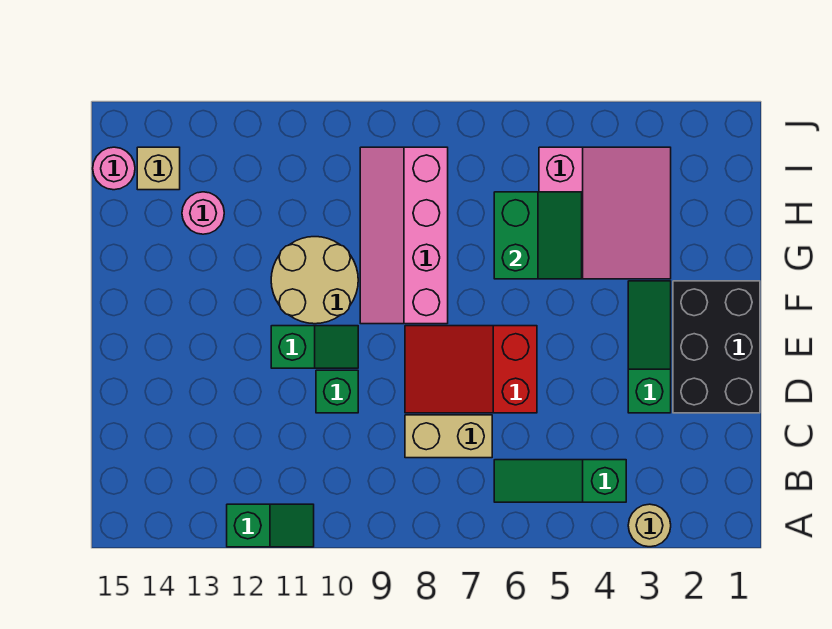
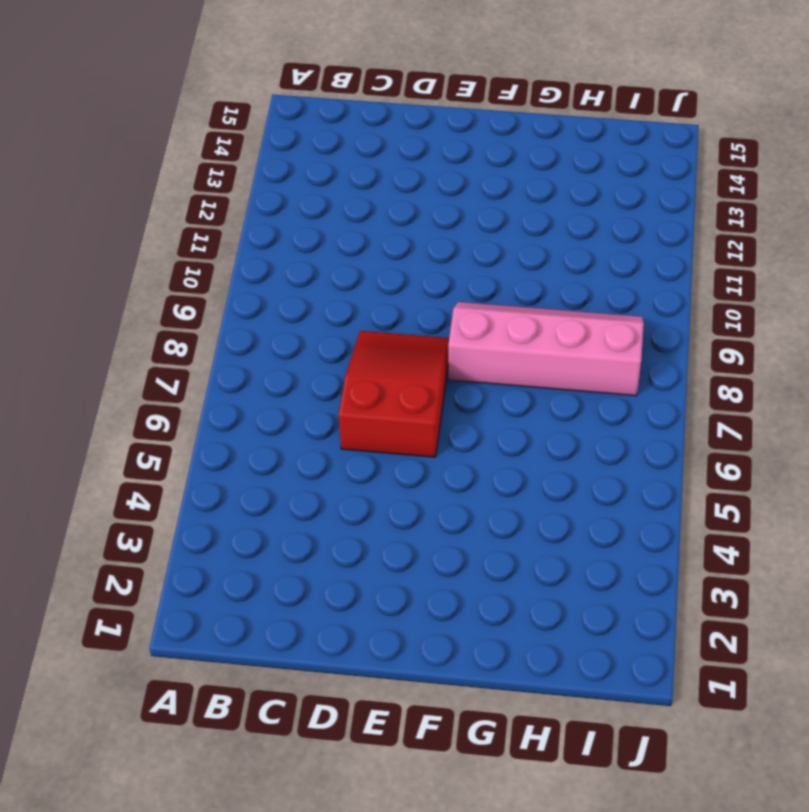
none -> tan 1x1 round brick [628,504,671,547]
none -> green 1x2 slope [227,504,314,547]
none -> green 1x3 slope [494,460,626,502]

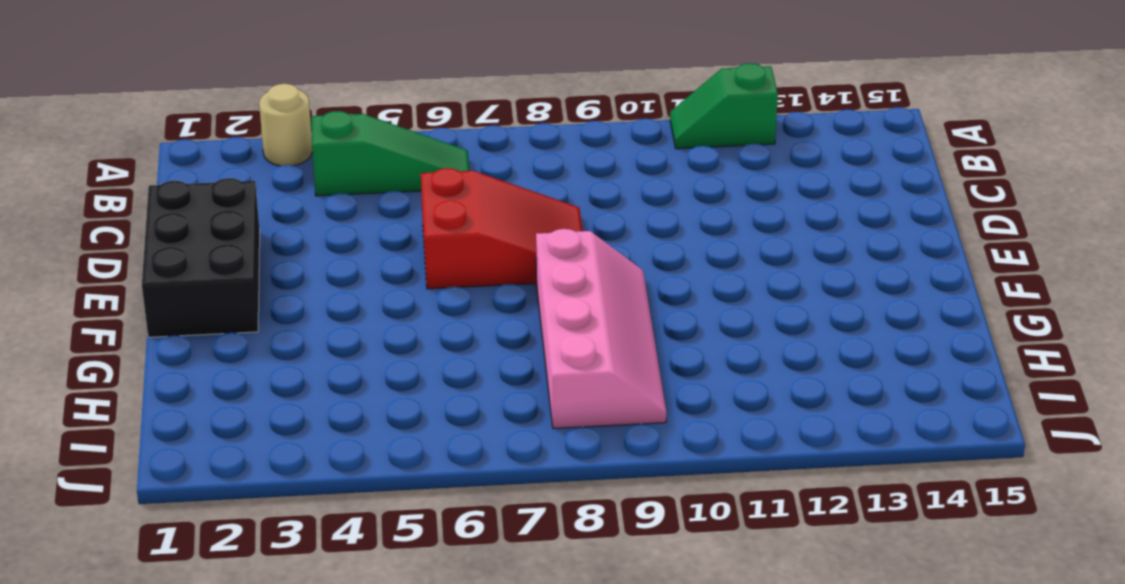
none -> tan 1x2 brick [405,415,492,458]
none -> green 1x3 slope [628,281,671,413]
none -> green 1x1 brick [316,370,358,413]

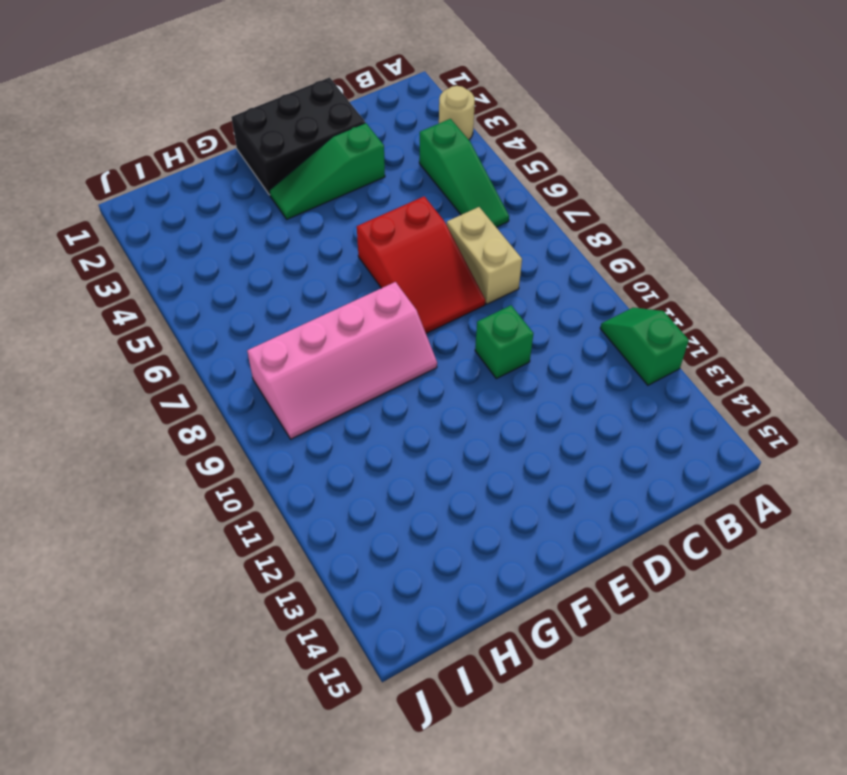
none -> green 1x2 slope [271,326,358,368]
none -> tan 2x2 round brick [271,237,358,324]
none -> pink 3x3 slope [539,147,671,279]

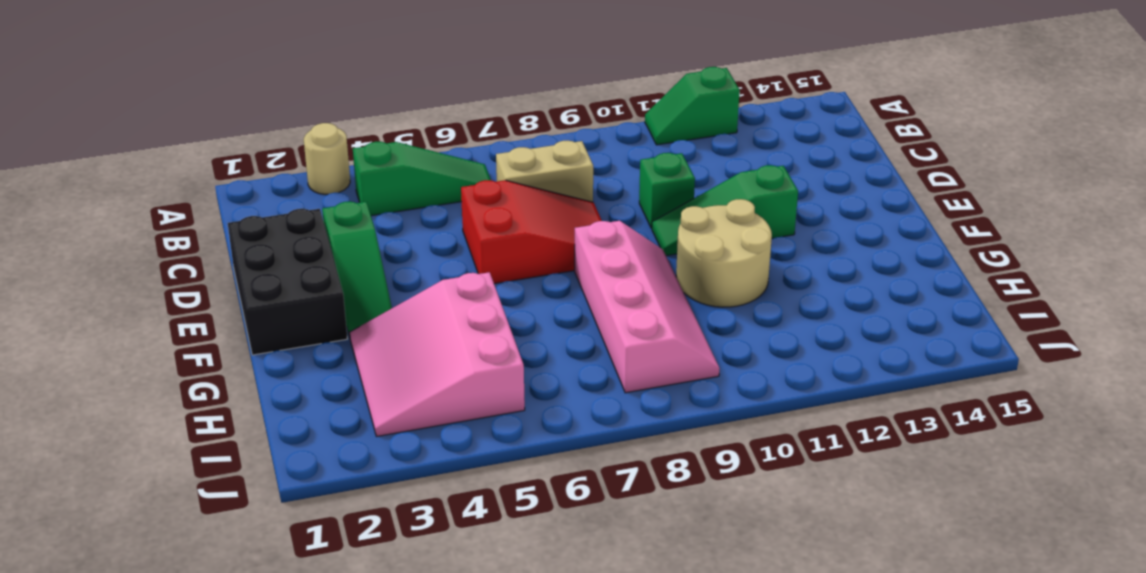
green 1x3 slope [652,165,798,256] -> green 1x2 slope [271,326,358,368]
none -> pink 1x1 round brick [182,192,224,234]
none -> tan 1x1 brick [137,147,180,190]
none -> pink 1x1 round brick [93,147,135,190]

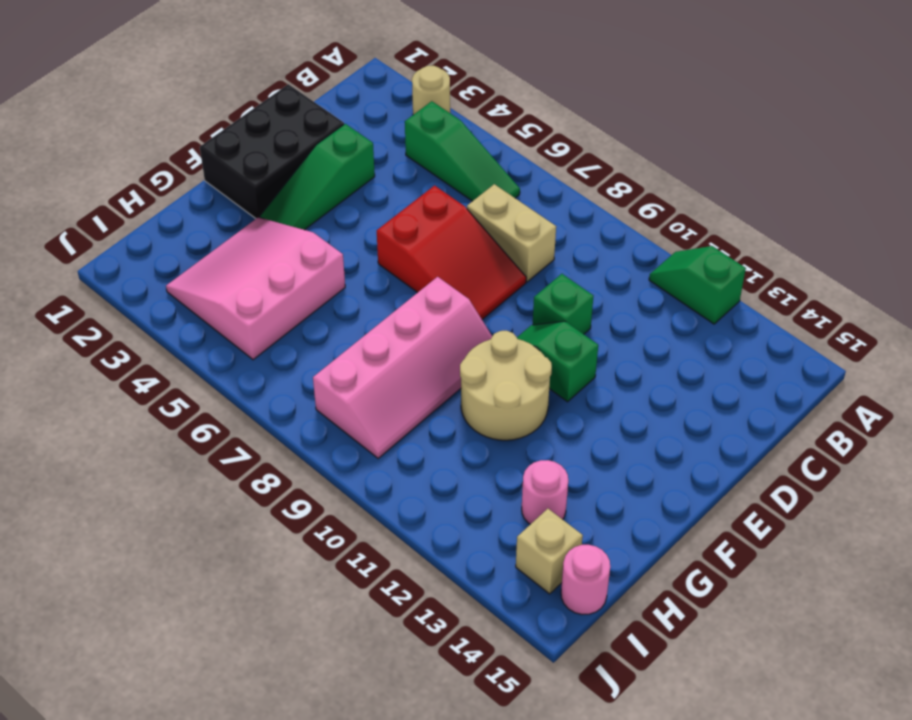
none -> green 2x2 slope [494,192,582,279]

